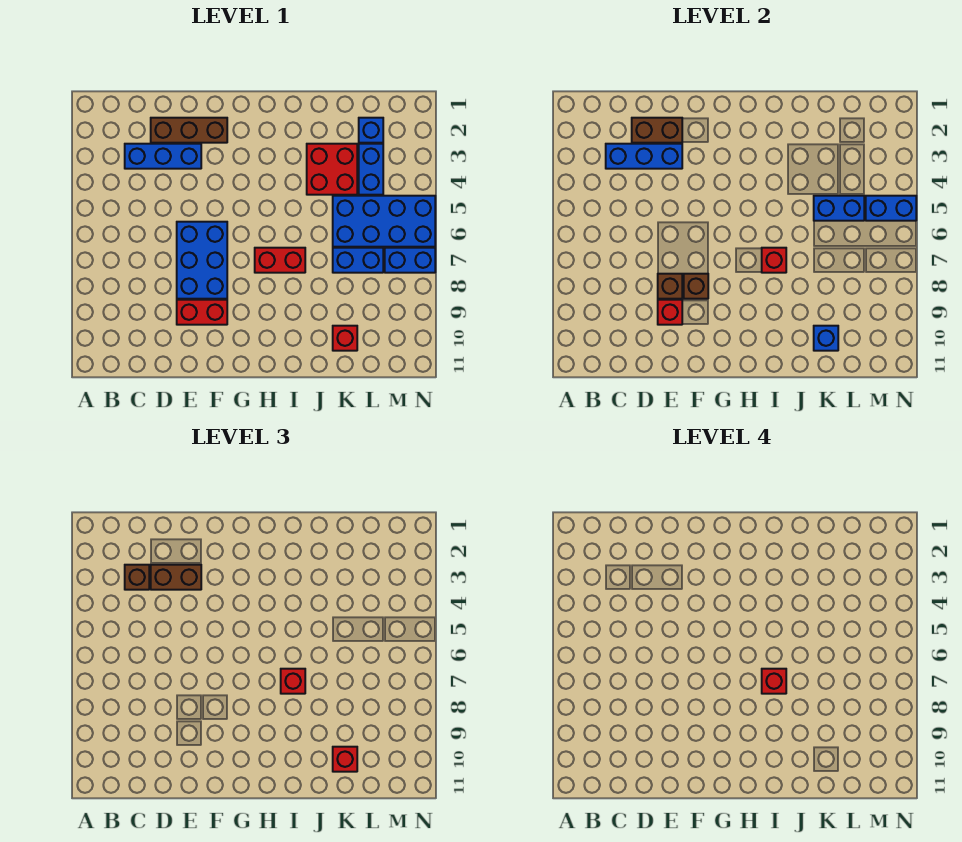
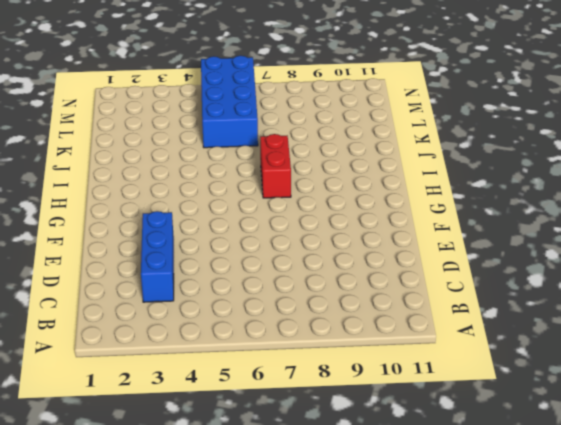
none -> brown 1x3 brick [151,118,227,143]
none -> blue 2x3 brick [177,222,227,299]
none -> red 1x2 brick [177,300,227,325]

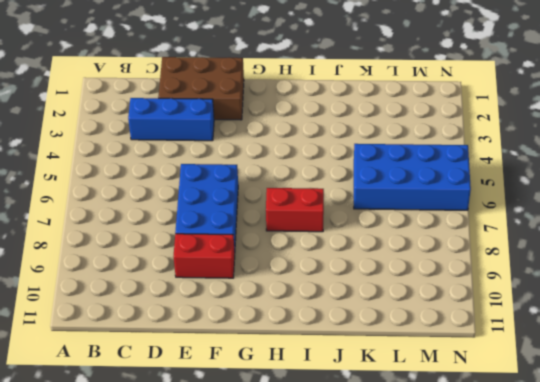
brown 2x3 brick [158,57,244,120] -> brown 1x3 brick [151,118,227,143]
none -> red 2x2 brick [307,144,357,195]
none -> blue 1x2 brick [333,248,383,273]
none -> red 1x1 brick [333,326,357,351]

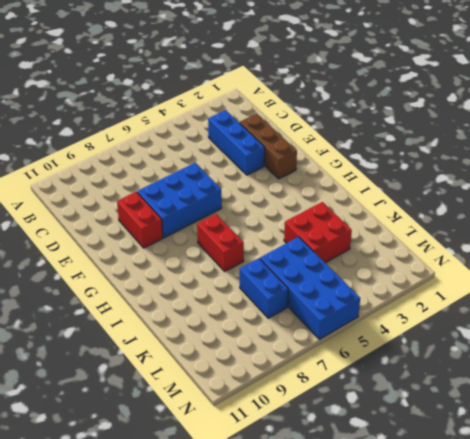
none -> red 1x1 brick [333,326,357,351]
none -> blue 1x1 brick [359,118,383,143]
none -> blue 1x2 brick [359,144,383,195]

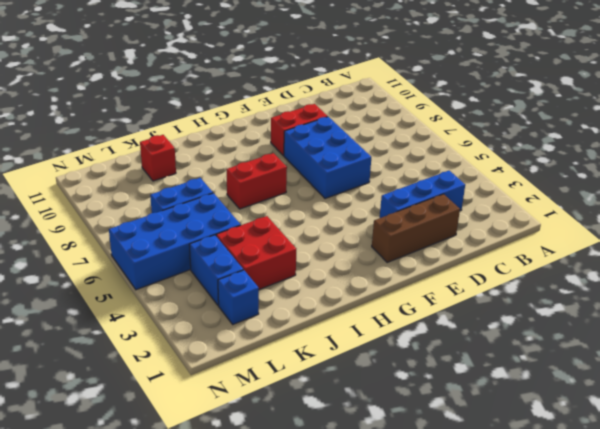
none -> blue 1x2 brick [385,248,435,273]
none -> blue 1x3 brick [606,144,682,169]
none -> brown 1x2 brick [632,118,682,143]

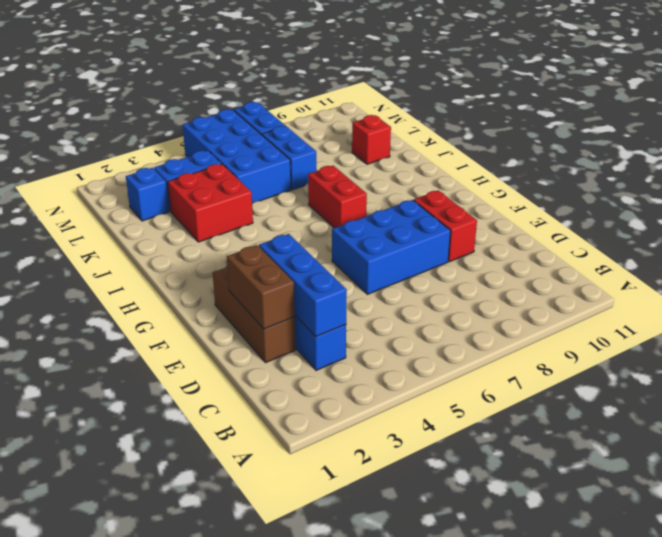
none -> brown 1x1 brick [658,274,682,299]
none -> red 1x1 brick [658,300,682,325]
none -> brown 1x1 brick [684,274,708,299]

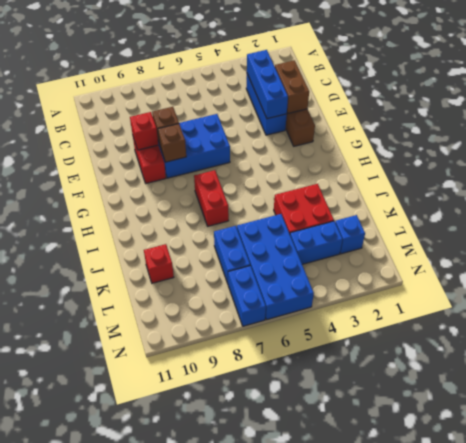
none -> red 1x1 brick [762,248,786,273]
none -> blue 1x2 brick [814,196,864,221]
none -> blue 1x1 brick [814,326,838,351]

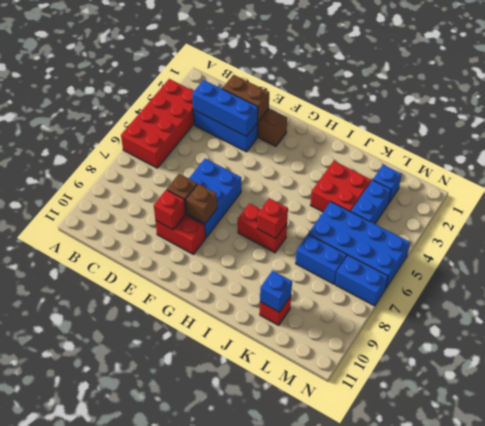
red 2x4 brick [121,79,194,168] -> none
none -> blue 1x2 brick [814,196,864,221]
none -> blue 1x2 brick [866,196,916,221]
none -> brown 1x1 brick [125,565,149,590]

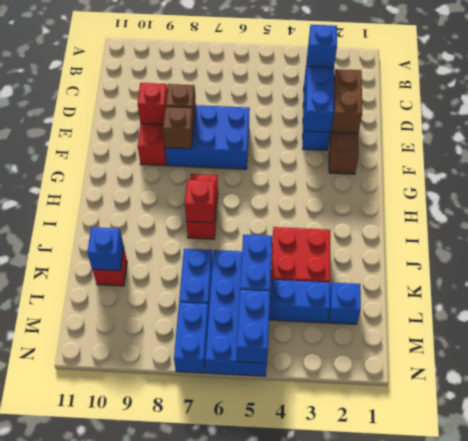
blue 1x1 brick [308,25,337,68] -> brown 1x1 brick [125,565,149,590]
none -> brown 1x2 brick [151,565,201,590]
none -> red 1x1 brick [281,669,305,694]
none -> red 1x1 brick [333,747,357,772]

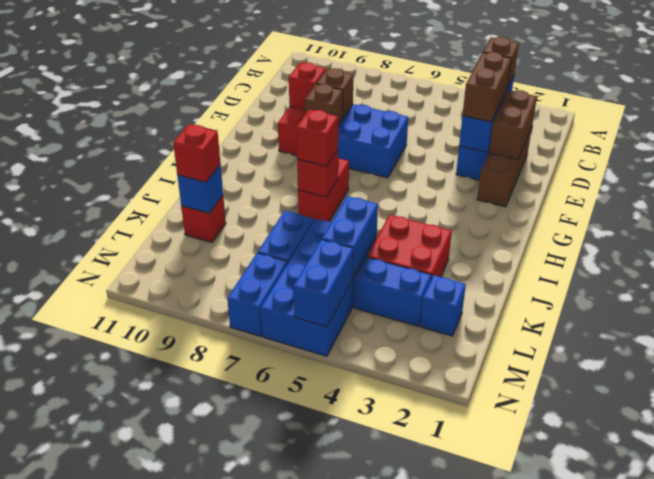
none -> red 1x1 brick [762,669,786,694]

